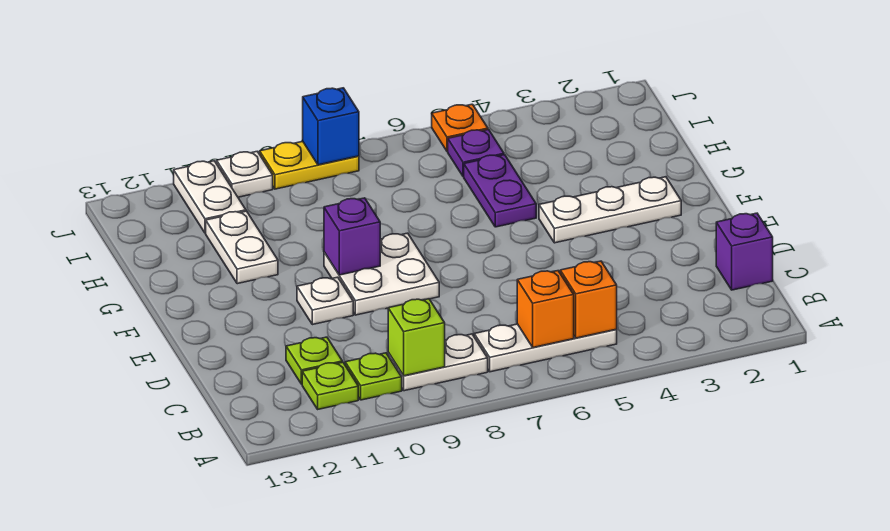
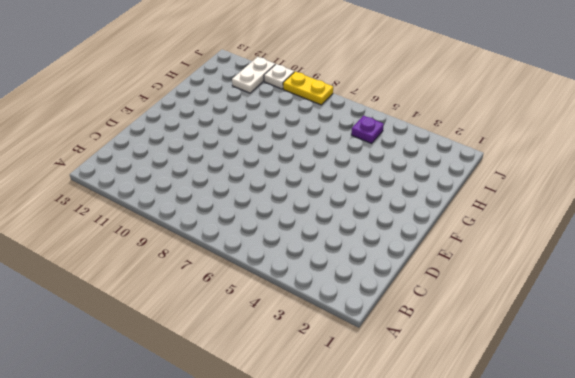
none -> white 1x3 plate [474,324,617,372]
none -> white 1x2 plate [388,334,488,391]
none -> lime 1x1 plate [345,353,402,400]

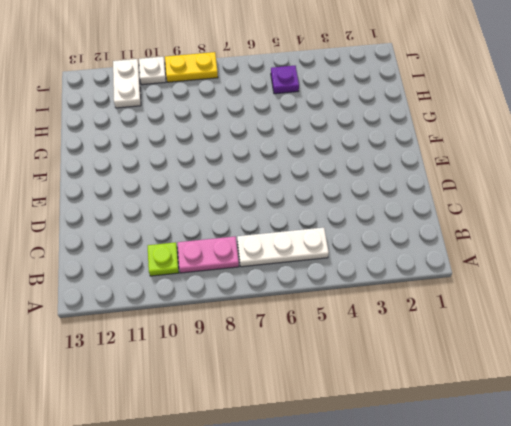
pink 1x2 plate [178,237,239,273] -> white 1x2 plate [388,334,488,391]
none -> lime 1x1 plate [302,362,358,409]
none -> purple 1x1 brick [716,213,773,290]
none -> lime 1x1 plate [286,337,342,384]

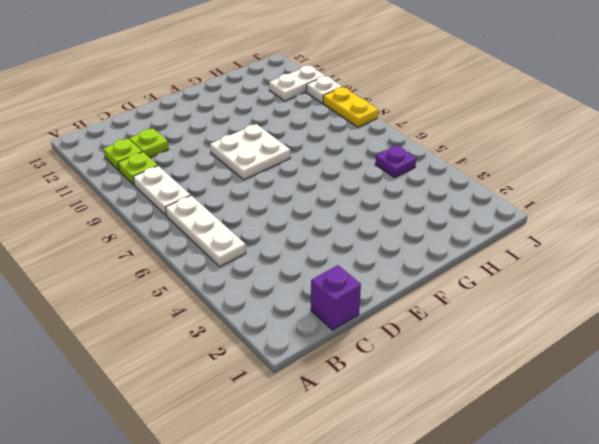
none -> white 1x1 plate [297,277,353,325]
none -> white 1x3 plate [539,177,681,243]
none -> purple 1x2 plate [464,155,536,227]

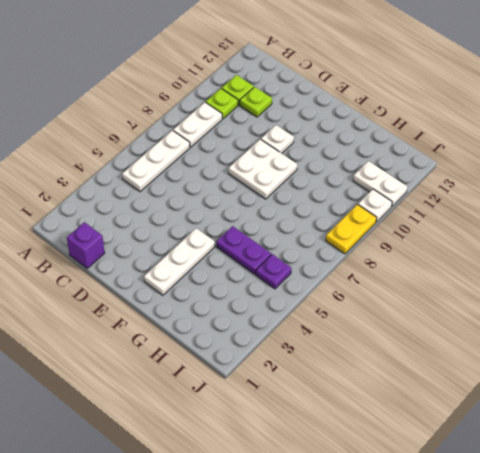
none -> white 1x2 plate [206,211,278,284]
none -> orange 1x1 plate [432,104,488,151]
none -> orange 1x1 brick [560,261,617,338]

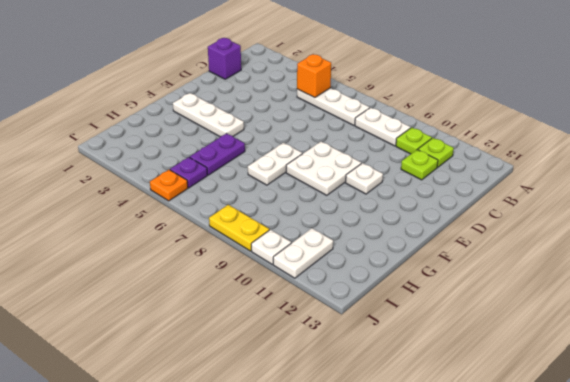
white 1x2 plate [248,143,302,185] -> white 1x2 plate moved to [206,211,278,284]
none -> orange 1x1 brick [517,271,574,347]
none -> lime 1x1 brick [388,299,445,376]
none -> purple 1x1 brick [324,198,380,275]

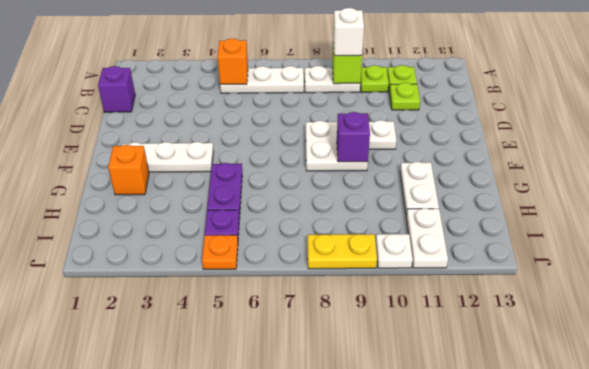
white 1x1 brick [333,8,364,56] -> none
orange 1x1 brick [108,145,149,195] -> orange 1x1 brick moved to [517,271,574,347]
none -> blue 1x1 brick [303,88,359,165]

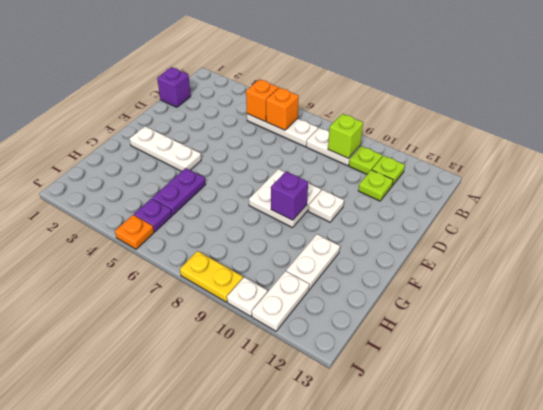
none -> blue 1x1 brick [303,88,359,165]

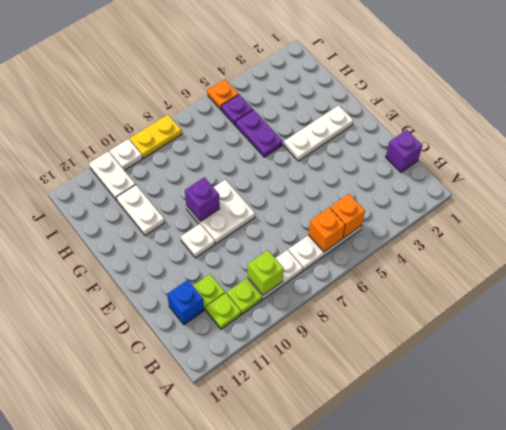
blue 1x1 brick [167,280,204,325] -> blue 1x1 brick moved to [303,88,359,165]

